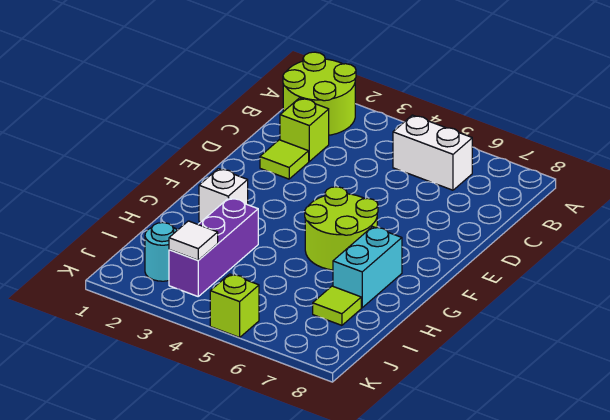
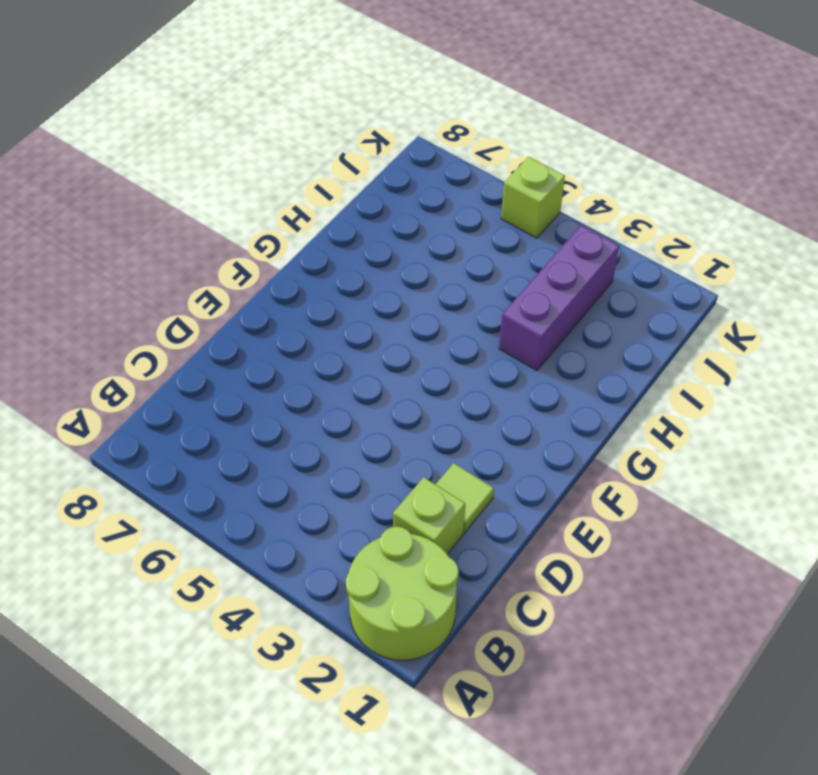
none -> white 1x2 brick [393,115,472,190]
none -> lime 2x2 round brick [305,187,378,270]
none -> white 1x1 brick [199,169,248,222]

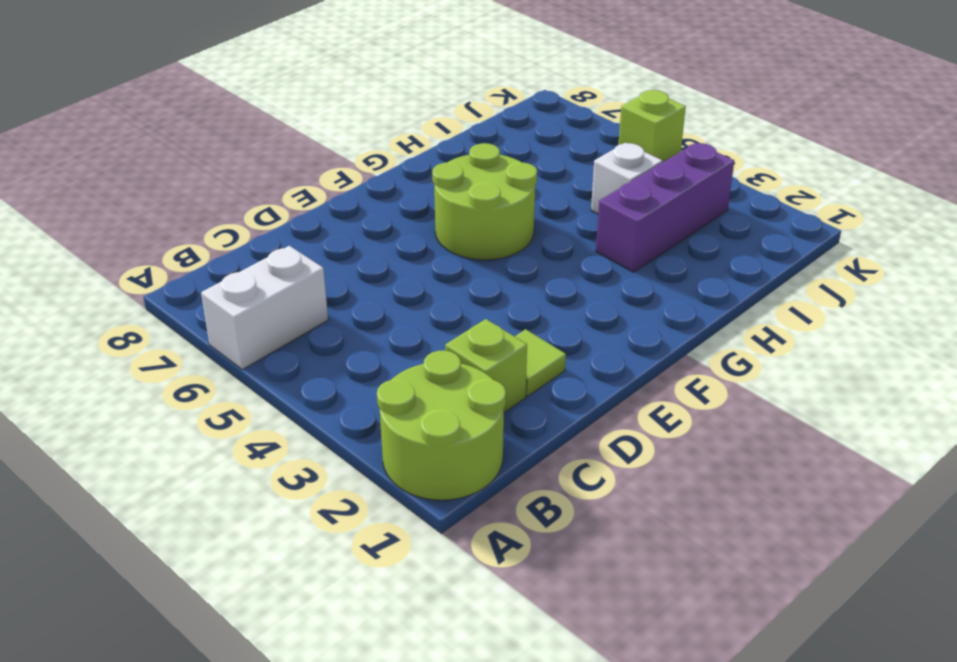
white 1x2 brick [201,246,328,370] -> white 1x2 brick turned to [393,115,472,190]
white 1x1 brick [591,143,663,214] -> white 1x1 brick moved to [199,169,248,222]
none -> cyan 1x2 brick [333,227,402,308]
none -> lime 1x1 tile [313,286,361,325]
none -> cyan 1x1 round brick [145,223,177,281]

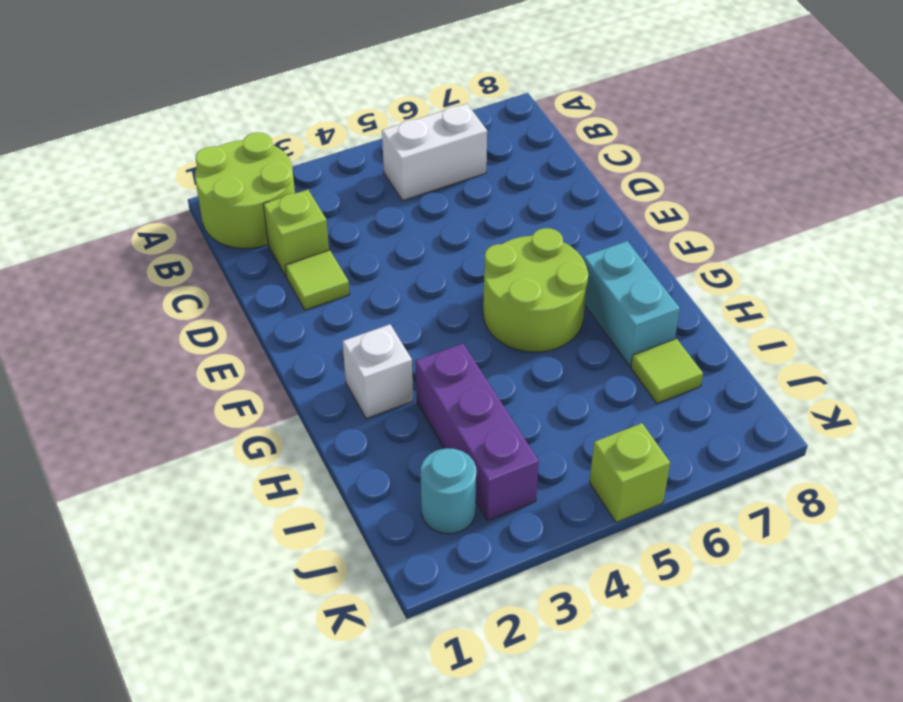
none -> white 1x1 tile [169,221,218,260]

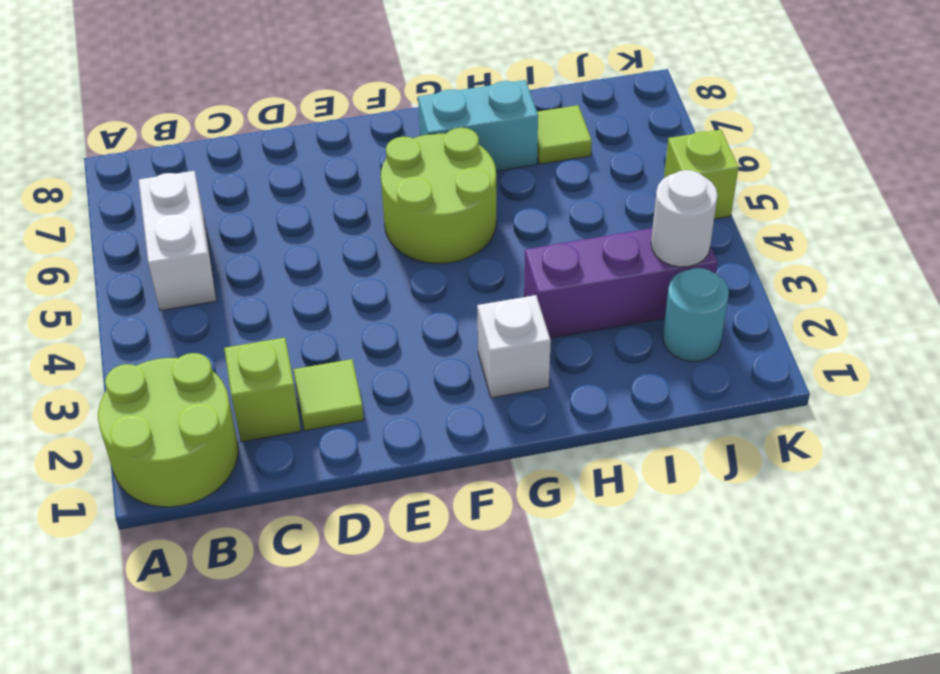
white 1x1 round brick [651,170,718,267] -> white 1x1 tile [169,221,218,260]

